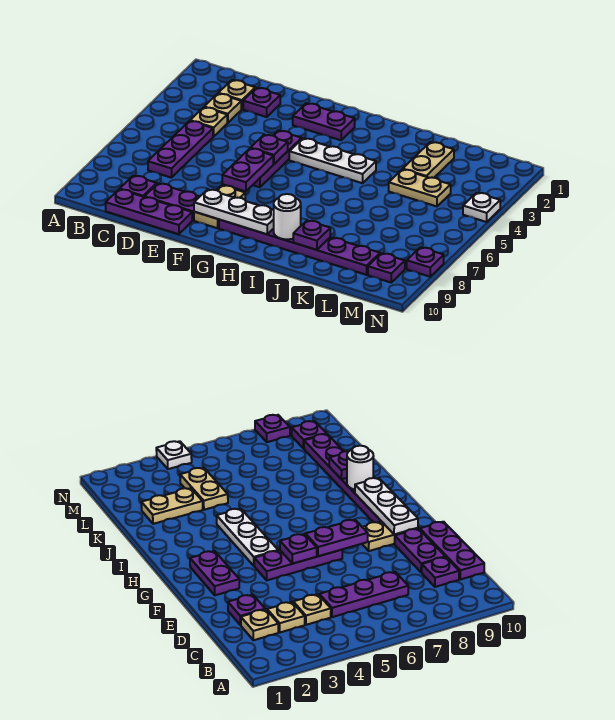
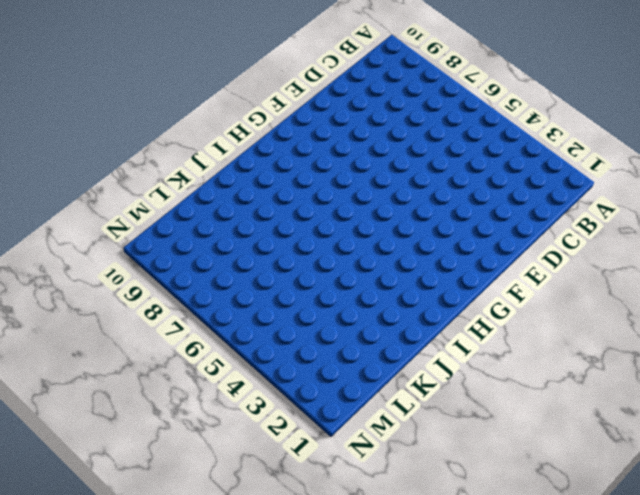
none -> tan 1x1 plate [218,80,255,109]
none -> tan 1x1 plate [205,94,241,123]
none -> tan 1x1 plate [190,107,227,137]

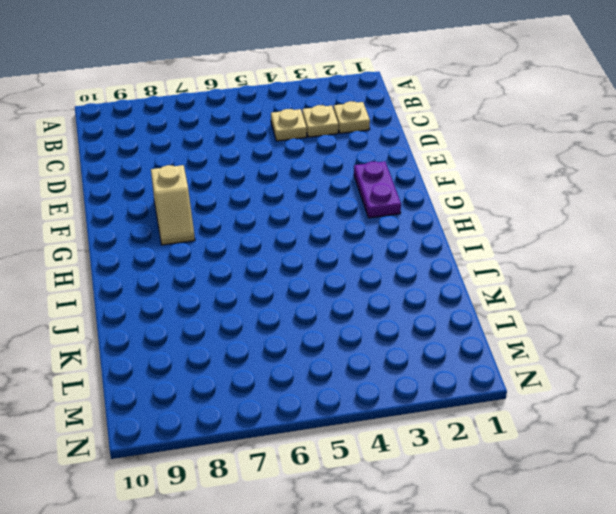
tan 1x2 slope [151,165,195,245] -> tan 1x2 plate [194,185,245,228]
none -> purple 1x3 plate [148,121,213,178]
none -> purple 1x1 plate [120,176,157,197]
none -> purple 1x3 plate [106,189,192,234]

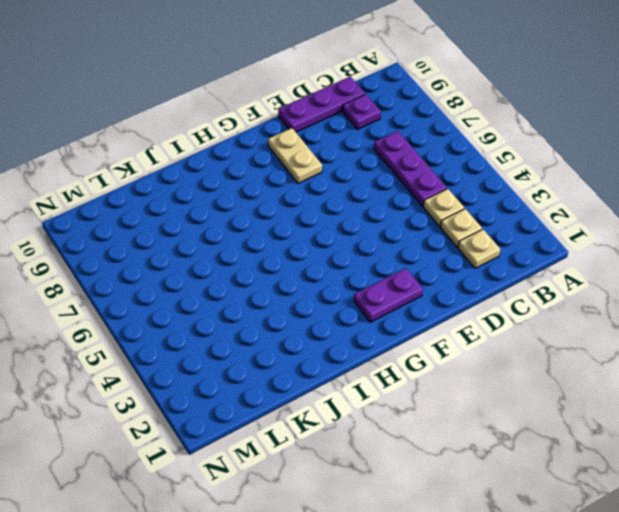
none -> purple 1x1 plate [243,88,280,117]
none -> purple 1x2 plate [145,183,200,221]
none -> purple 1x3 plate [253,131,302,187]

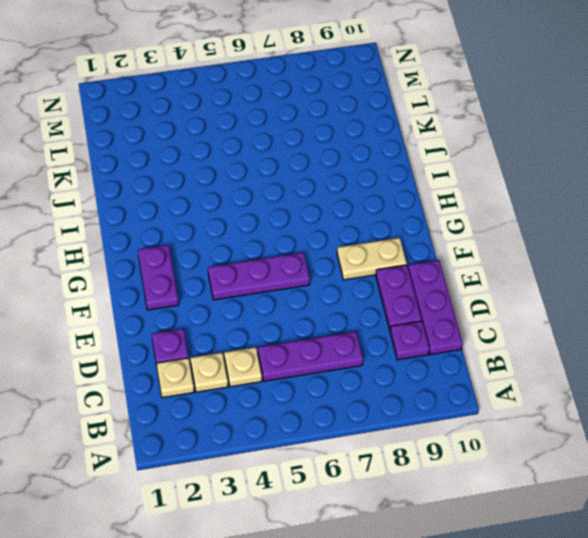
none -> white 1x3 plate [289,138,376,183]
none -> purple 1x6 plate [219,220,380,275]
none -> tan 1x2 plate [403,142,454,178]

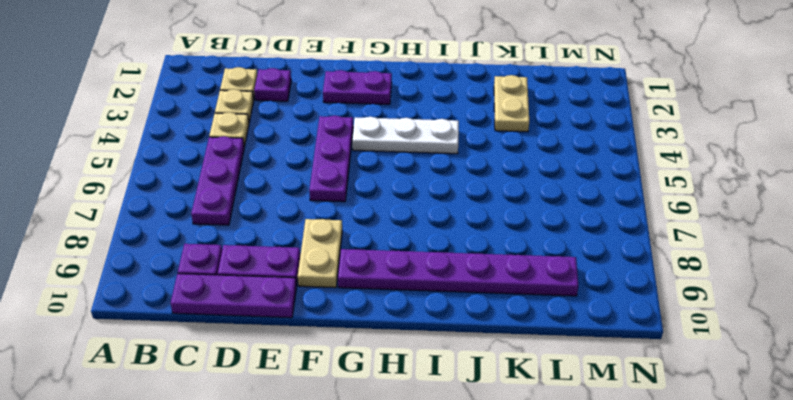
none -> tan 1x2 plate [389,169,451,206]
none -> purple 1x1 plate [368,253,405,282]
none -> white 1x1 plate [463,193,500,222]

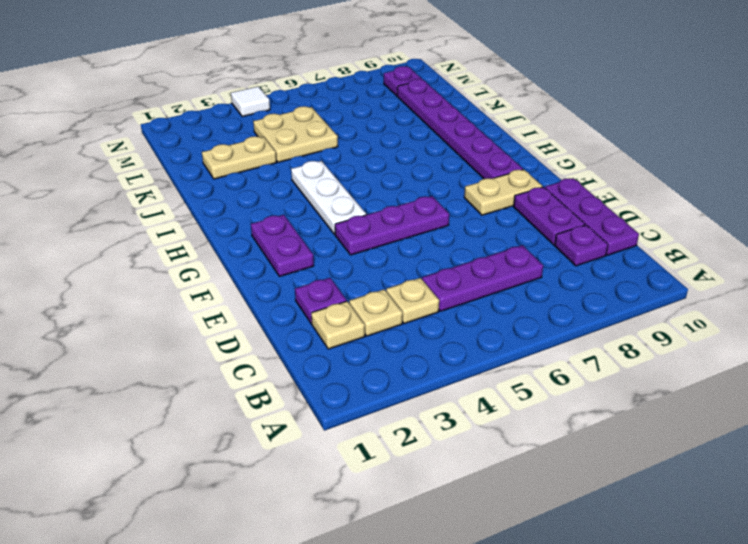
tan 2x2 plate [253,106,338,162] -> tan 1x2 plate [389,169,451,206]
white 1x1 tile [231,86,270,117] -> white 1x1 plate [463,193,500,222]
none -> purple 1x1 plate [407,247,444,277]
none -> purple 1x1 plate [251,135,288,164]
none -> purple 1x2 plate [222,148,273,191]

